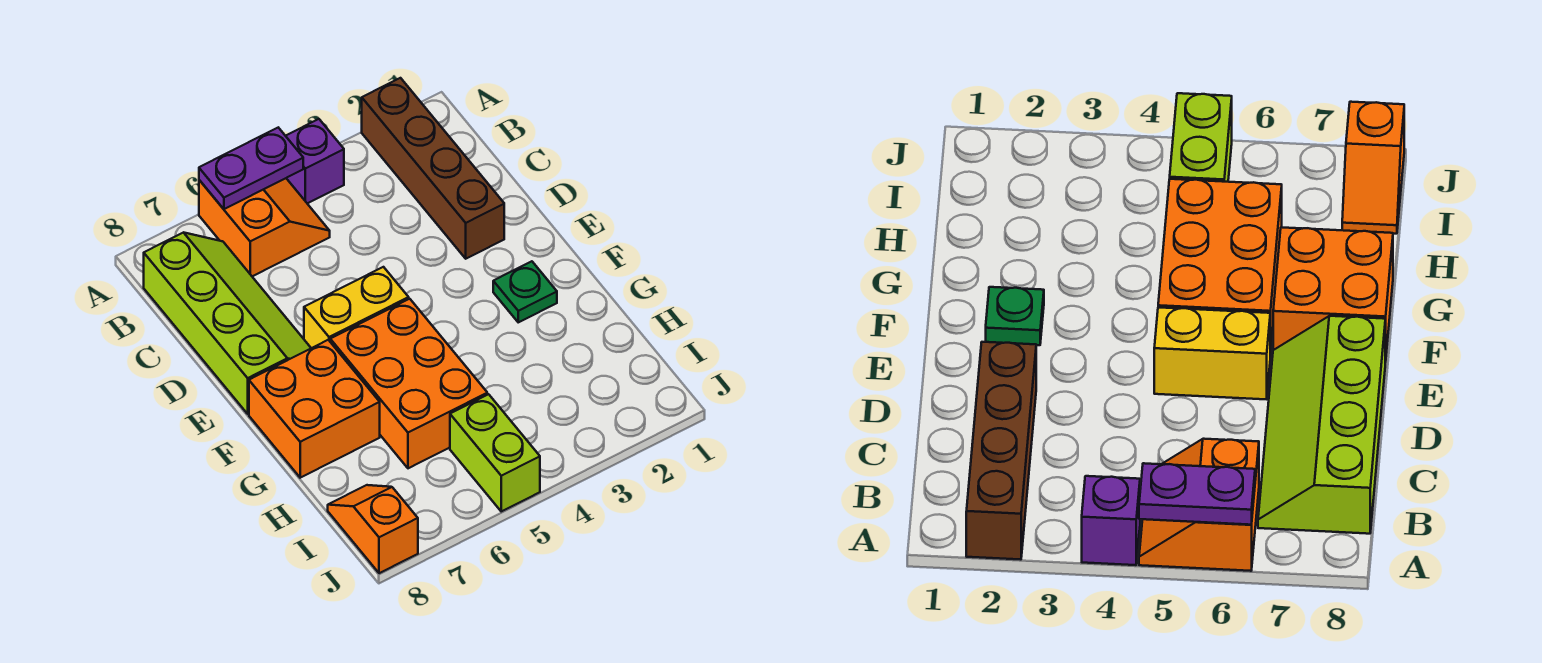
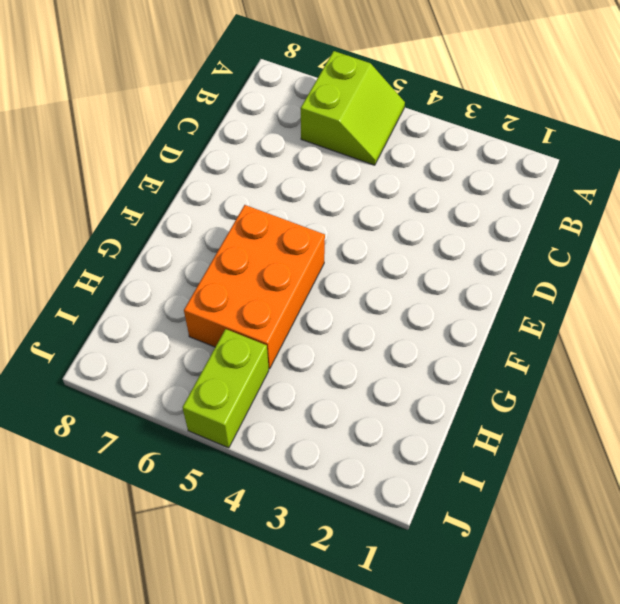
lime 2x2 slope [301,51,405,165] -> orange 2x2 slope [199,178,330,276]
none -> brown 1x4 brick [362,78,504,259]
none -> purple 1x1 brick [286,119,344,204]

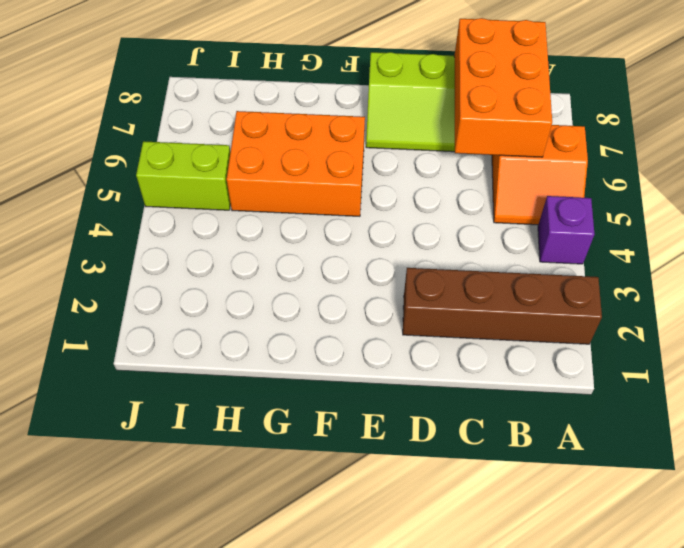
orange 2x3 brick [454,18,552,157] -> none
none -> yellow 1x2 brick [304,267,409,348]
none -> green 1x1 plate [493,261,557,322]

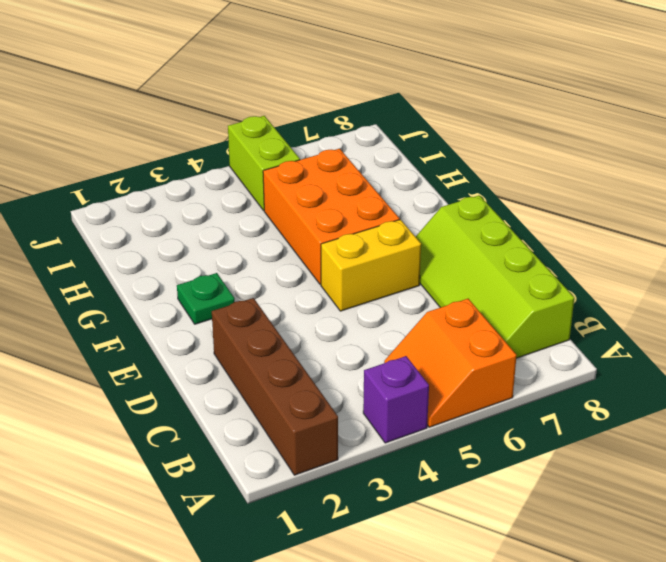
none -> orange 2x2 brick [249,340,380,478]
none -> orange 1x2 slope [328,485,418,573]

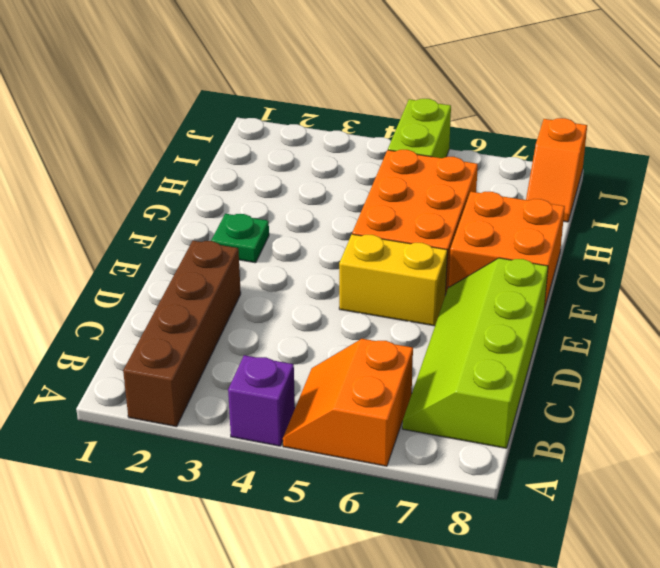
none -> purple 1x2 plate [199,128,303,209]

